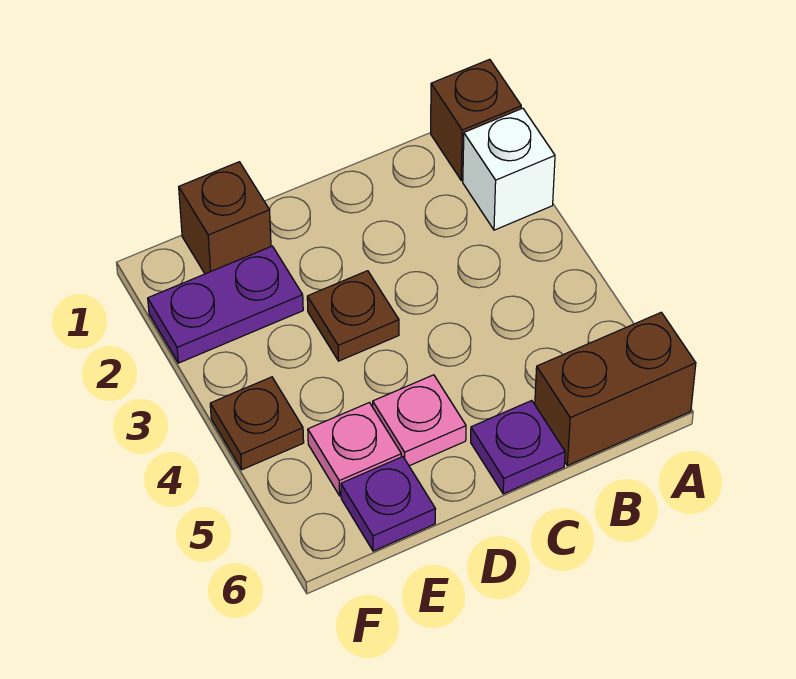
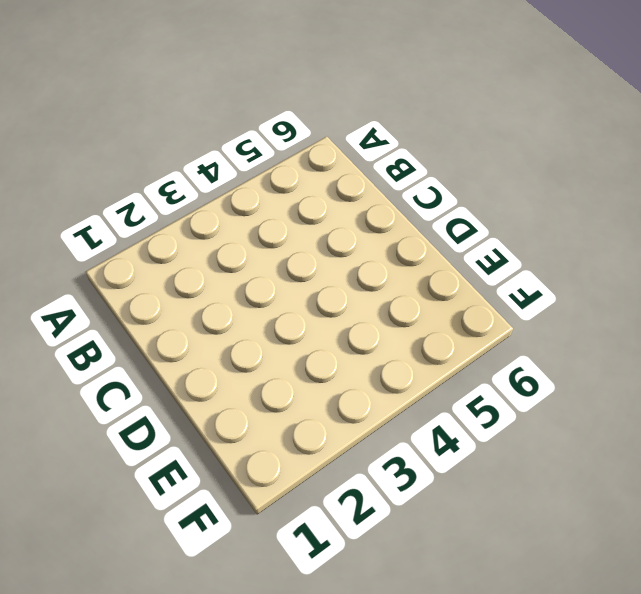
none -> brown 1x1 brick [431,59,521,180]
none -> white 1x1 brick [463,108,555,230]

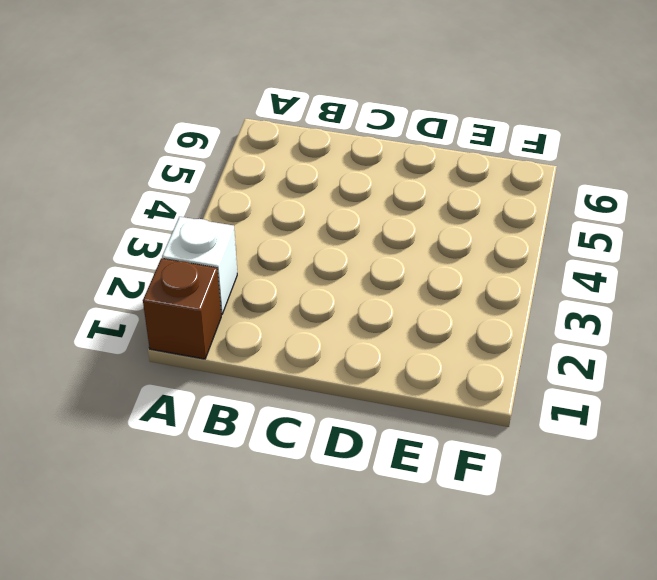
none -> brown 1x2 brick [535,312,696,466]
none -> purple 1x1 plate [471,401,565,494]

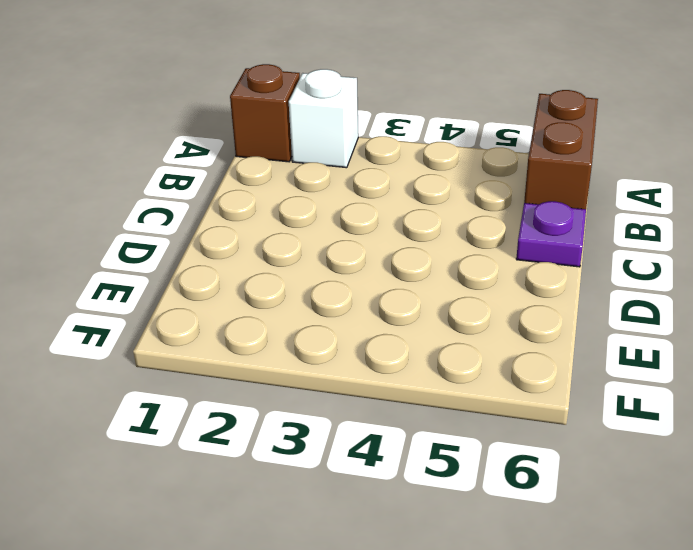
none -> brown 1x1 plate [307,271,399,361]
none -> pink 1x1 plate [373,375,466,466]

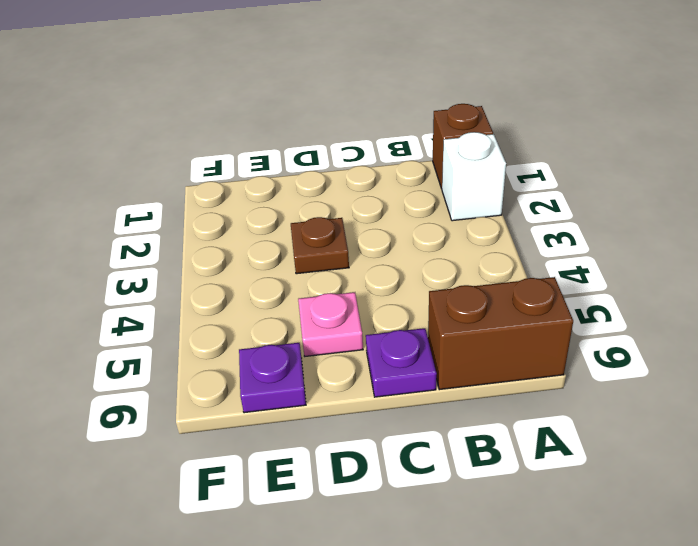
none -> brown 1x1 brick [179,162,271,274]
none -> purple 1x2 plate [148,246,303,363]

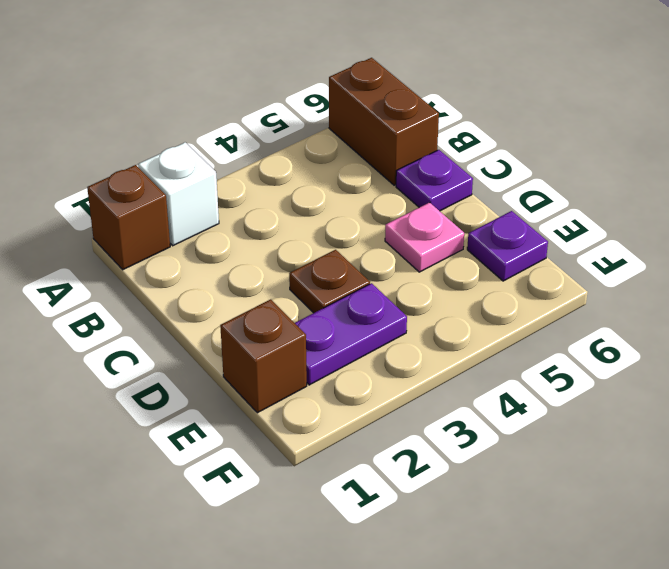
purple 1x2 plate [295,283,407,385] -> purple 1x2 plate turned to [148,246,303,363]
none -> pink 1x1 plate [308,403,401,496]
none -> brown 1x1 plate [210,377,304,470]

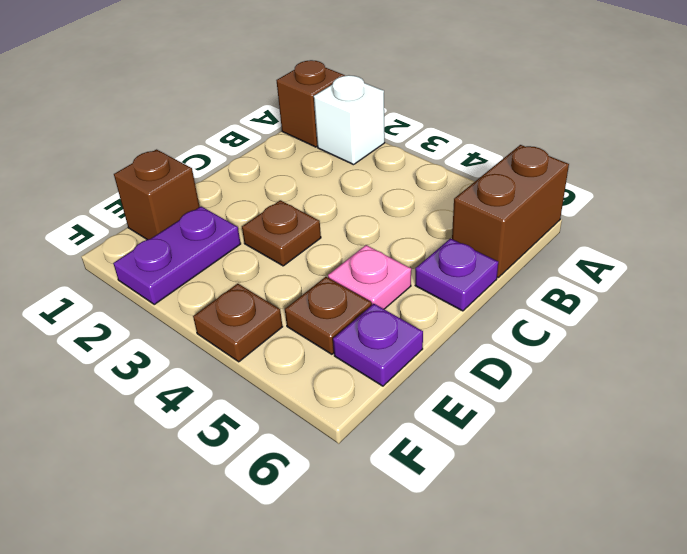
brown 1x1 plate [285,277,372,354] -> pink 1x1 plate [308,403,401,496]

